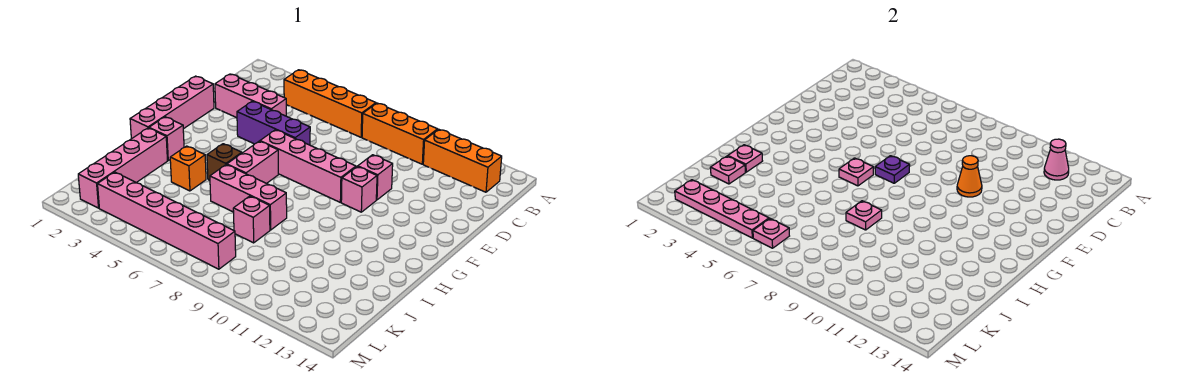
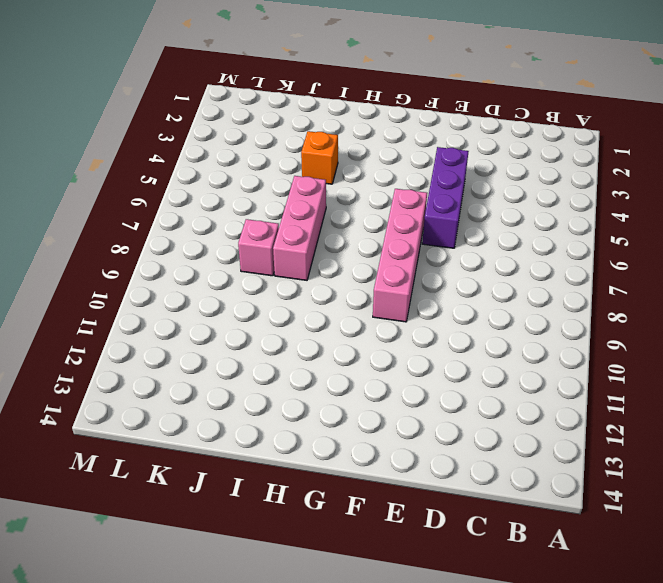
none -> orange 1x4 brick [284,70,376,137]
none -> orange 1x3 brick [362,103,438,164]
none -> orange 1x3 brick [423,129,502,192]

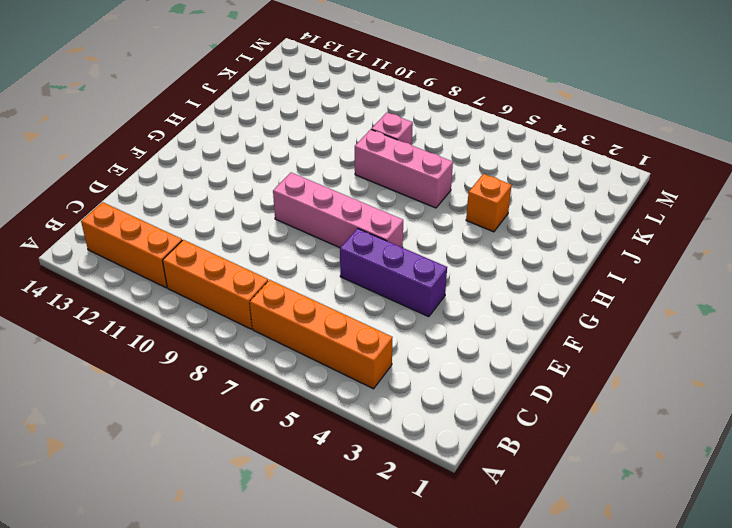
none -> pink 1x3 brick [215,74,286,118]
none -> pink 1x4 brick [130,76,214,139]
none -> pink 1x1 brick [358,155,393,200]

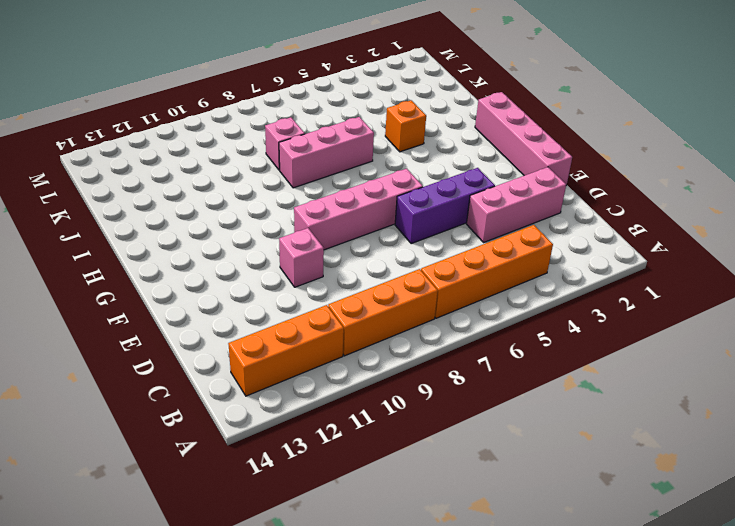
none -> pink 1x1 brick [341,167,377,212]
none -> pink 1x2 brick [227,141,278,183]
none -> pink 1x1 brick [149,117,184,160]

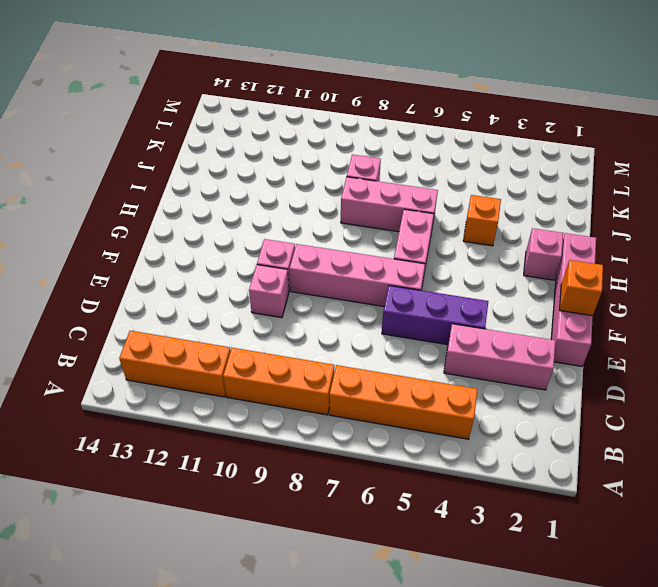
orange 1x1 brick [559,260,603,316] -> none
none -> brown 1x1 brick [207,144,242,180]
none -> pink 1x4 brick [78,128,168,208]
none -> pink 1x6 brick [98,172,236,269]

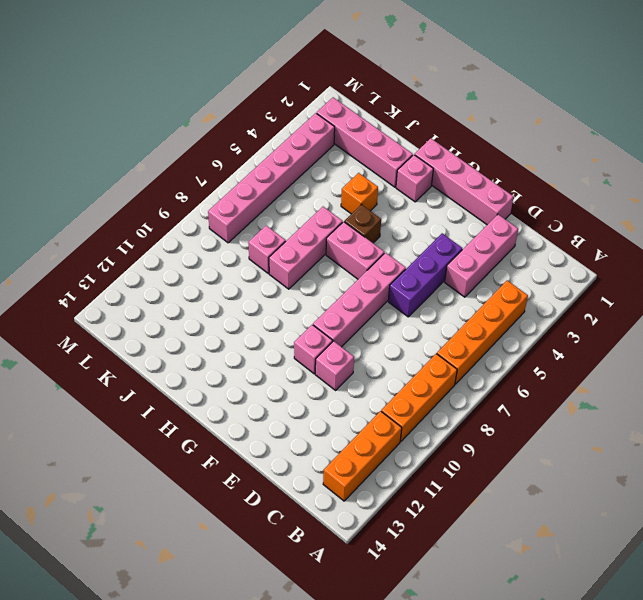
none -> pink 1x1 cone [1044,139,1069,180]
none -> orange 1x1 cone [957,156,982,197]
none -> purple 1x1 plate [875,156,910,183]

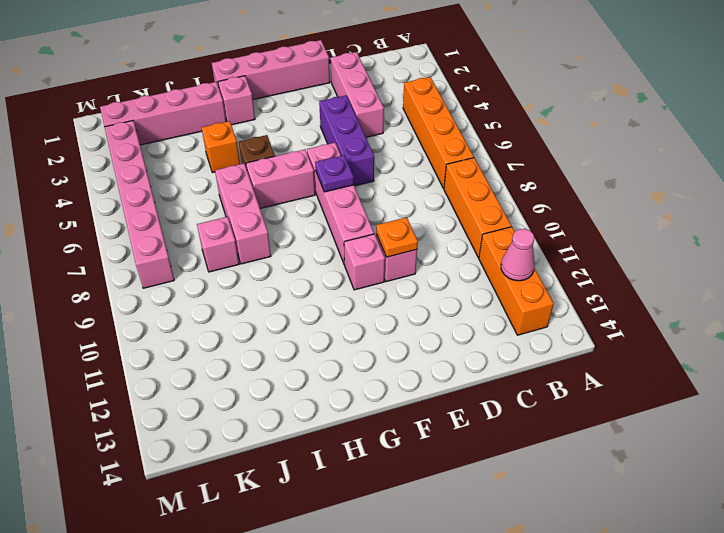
orange 1x1 plate [376,217,418,257] -> orange 1x1 cone [957,156,982,197]
none -> pink 1x1 plate [839,158,873,186]
none -> pink 1x1 plate [728,145,762,172]
none -> pink 1x1 plate [846,201,882,230]

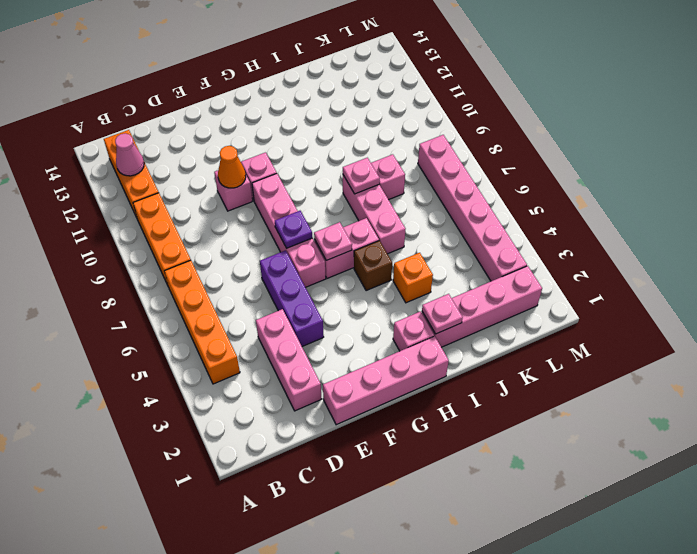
none -> pink 1x1 plate [710,156,746,184]
none -> pink 1x4 plate [675,180,769,238]
none -> pink 1x1 plate [753,219,789,248]

